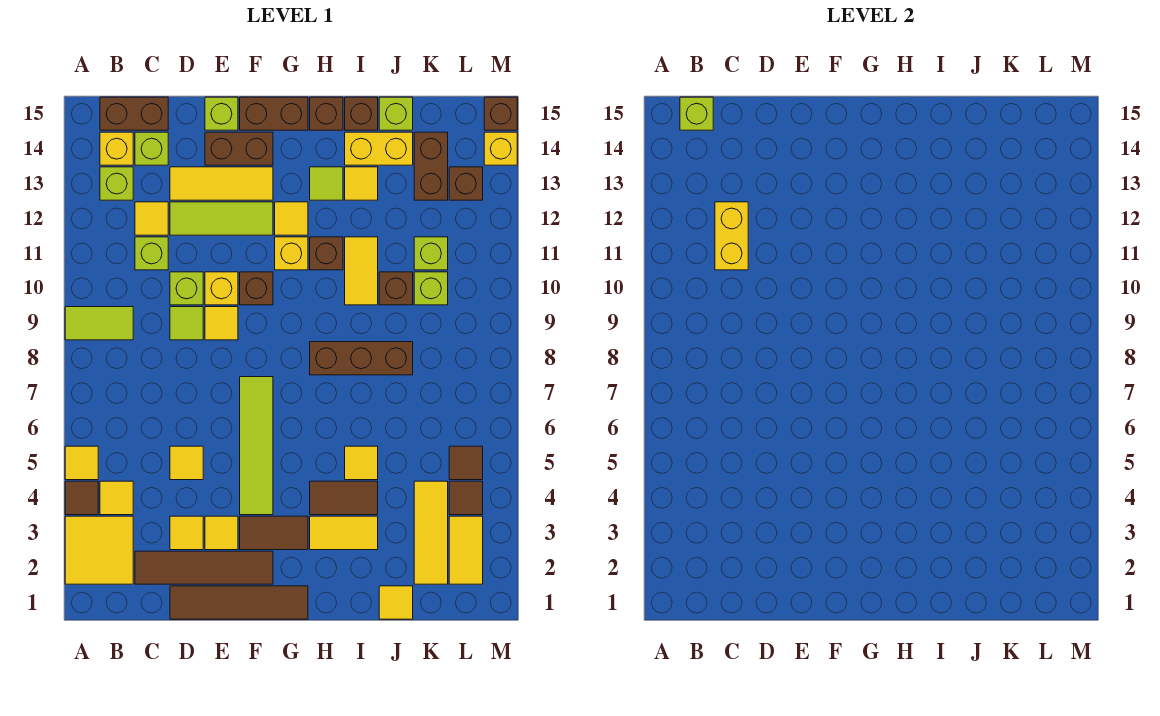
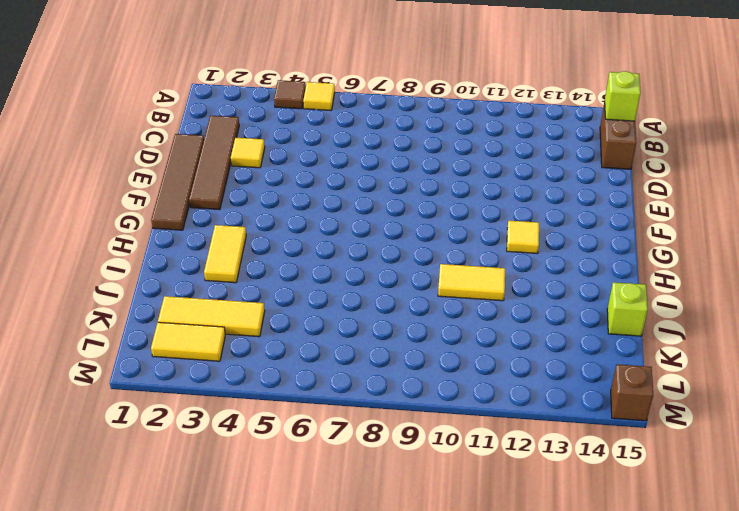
none -> yellow 2x2 tile [65,516,133,584]
none -> lime 1x2 tile [65,307,133,340]
none -> yellow 1x1 tile [100,481,133,515]
none -> lime 1x1 brick [100,167,133,200]

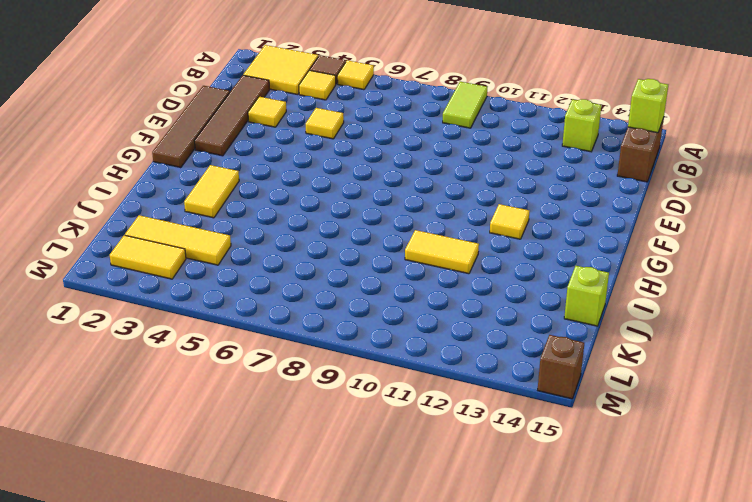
none -> yellow 1x1 brick [100,132,133,165]
none -> lime 1x1 brick [135,237,168,270]
none -> yellow 1x1 tile [135,202,168,235]
none -> lime 1x1 brick [135,132,168,165]

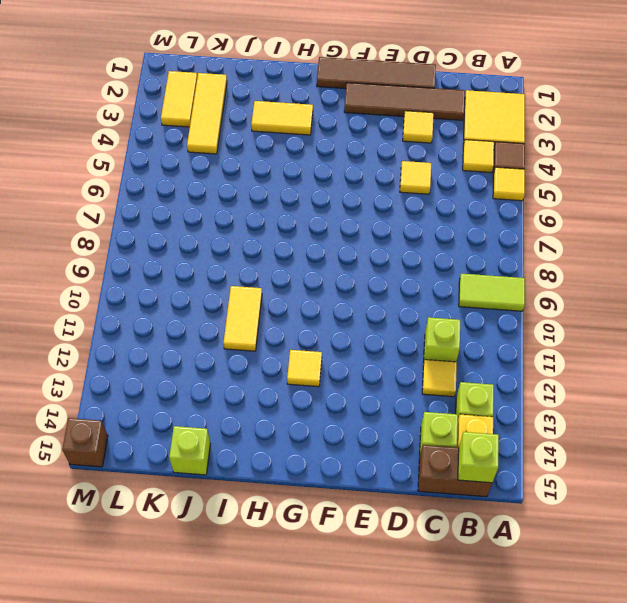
none -> lime 1x1 tile [170,307,203,340]
none -> lime 1x1 brick [170,272,203,305]
none -> lime 1x3 tile [170,202,273,235]
none -> yellow 1x3 tile [170,167,273,200]

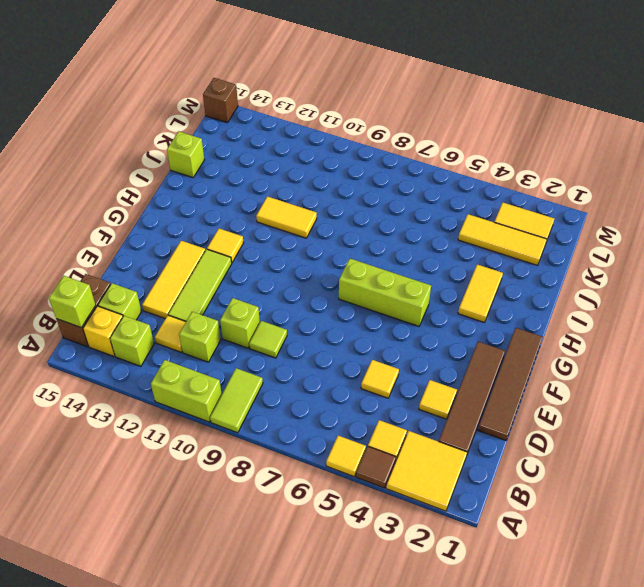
lime 1x2 brick [151,360,222,422] -> none
lime 1x3 brick [339,259,431,326] -> none
none -> yellow 1x1 tile [205,516,238,550]
none -> yellow 1x1 tile [205,307,238,340]
none -> yellow 1x1 brick [205,272,238,305]
none -> brown 1x2 brick [205,132,273,165]

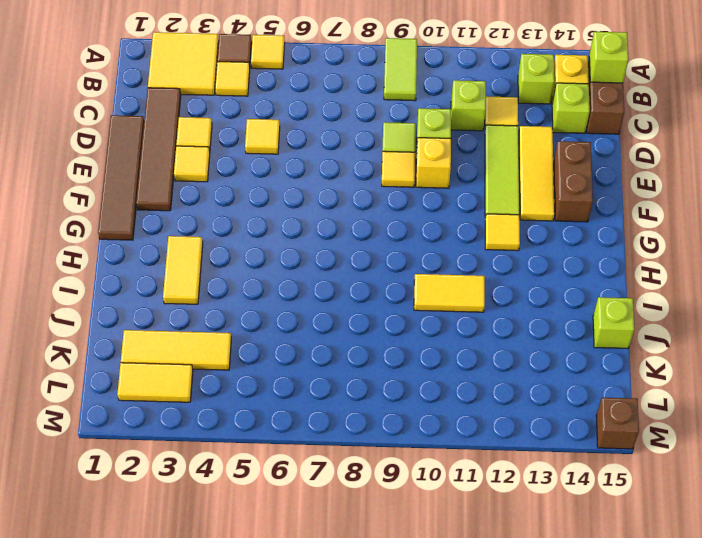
none -> lime 1x1 brick [205,97,238,130]
none -> brown 1x2 tile [240,516,308,550]
none -> lime 1x4 tile [240,377,273,515]
none -> brown 1x1 brick [240,272,273,305]

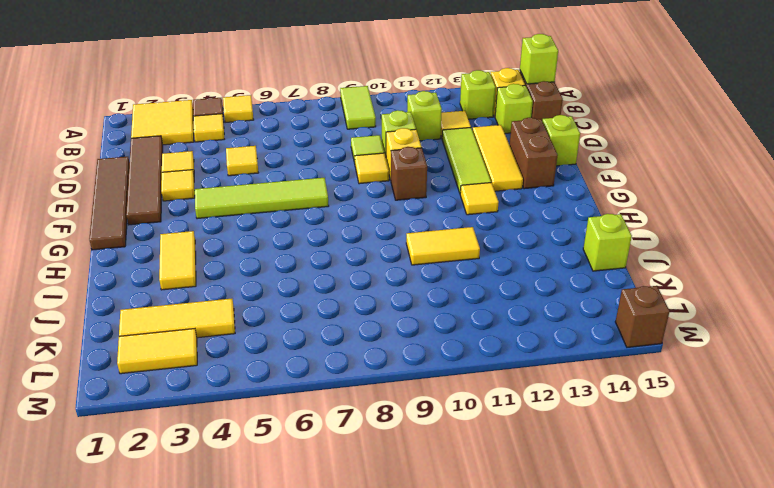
none -> brown 1x2 tile [240,516,308,550]
none -> brown 1x2 brick [240,97,308,130]
none -> yellow 1x1 brick [275,237,308,270]
none -> brown 1x2 tile [310,481,378,515]

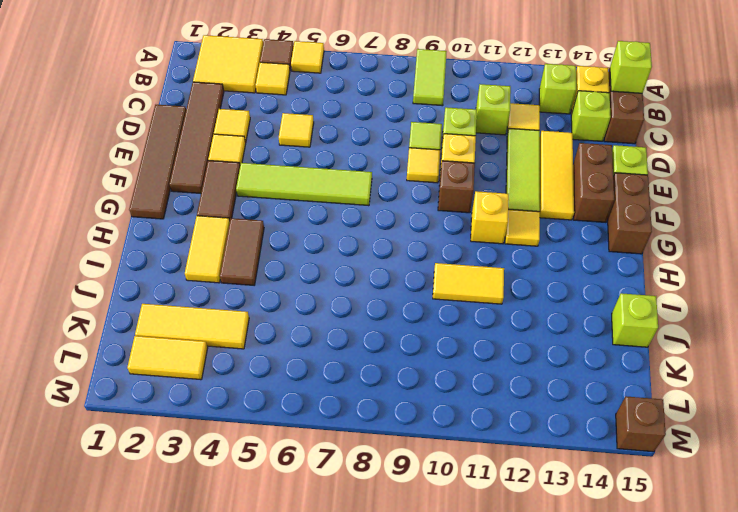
none -> brown 1x3 brick [310,342,413,375]
none -> brown 1x1 brick [310,237,343,270]
none -> lime 1x1 tile [310,167,343,200]
none -> brown 1x1 brick [310,97,343,130]

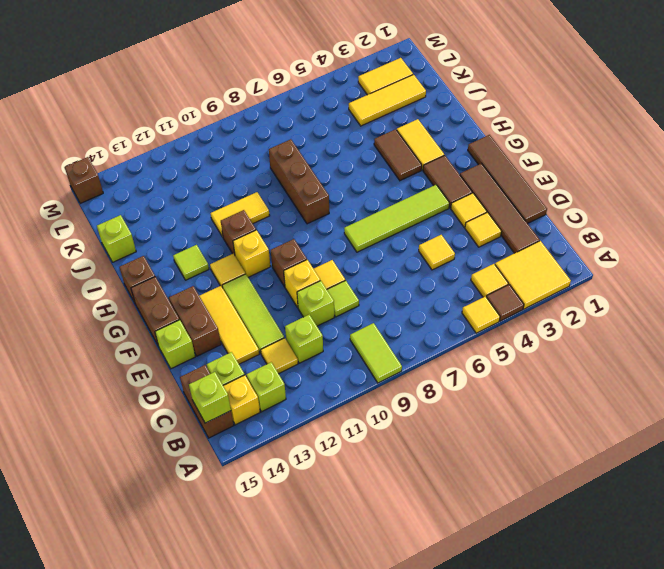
none -> yellow 1x1 tile [345,446,378,480]
none -> yellow 1x1 tile [345,167,378,200]
none -> yellow 1x2 brick [345,132,413,165]
none -> brown 1x1 brick [345,97,378,130]

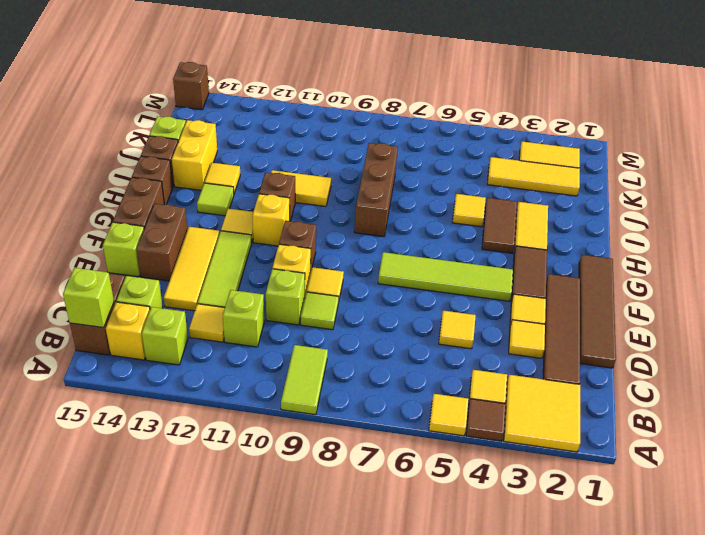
none -> yellow 1x1 tile [379,586,413,619]
none -> brown 1x1 brick [379,272,413,305]
none -> lime 1x1 brick [414,272,448,305]
none -> lime 1x1 brick [414,237,448,270]

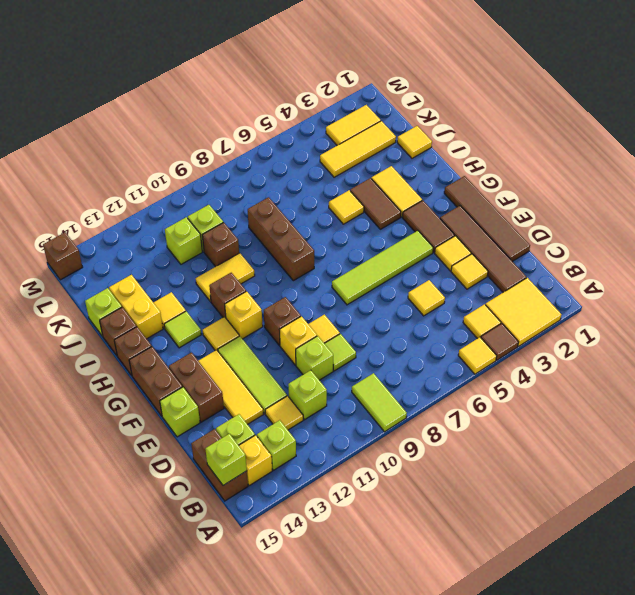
none -> brown 1x2 brick [414,132,448,200]
none -> brown 1x1 tile [449,481,483,515]
none -> brown 1x1 tile [449,446,483,480]
none -> brown 1x1 brick [449,167,483,200]

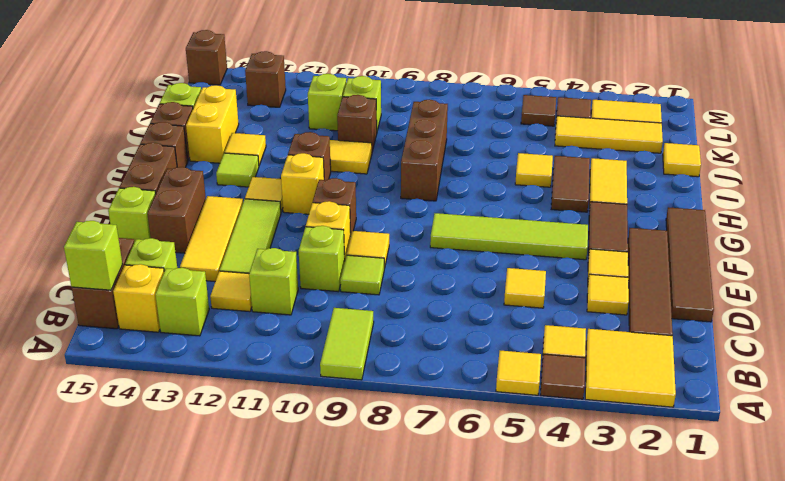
none -> brown 1x2 brick [414,132,448,200]
none -> yellow 1x1 brick [484,132,517,165]
none -> yellow 1x2 brick [715,202,748,270]

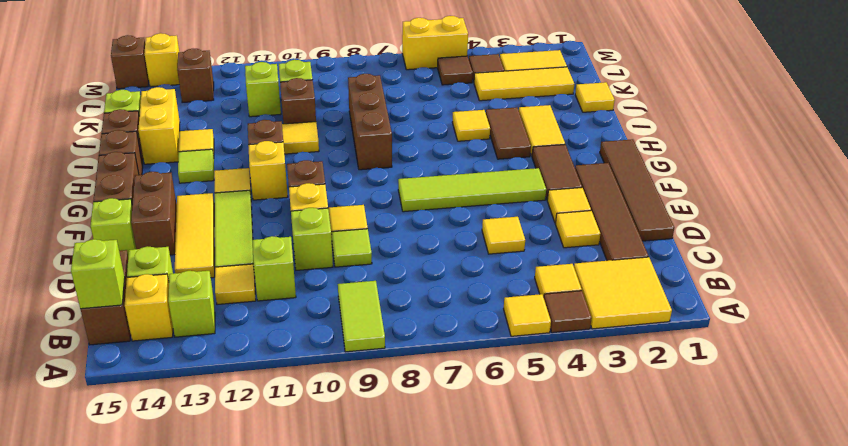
yellow 1x2 brick [402,16,468,70] -> yellow 1x2 brick moved to [715,202,748,270]
none -> brown 1x2 brick [414,132,448,200]

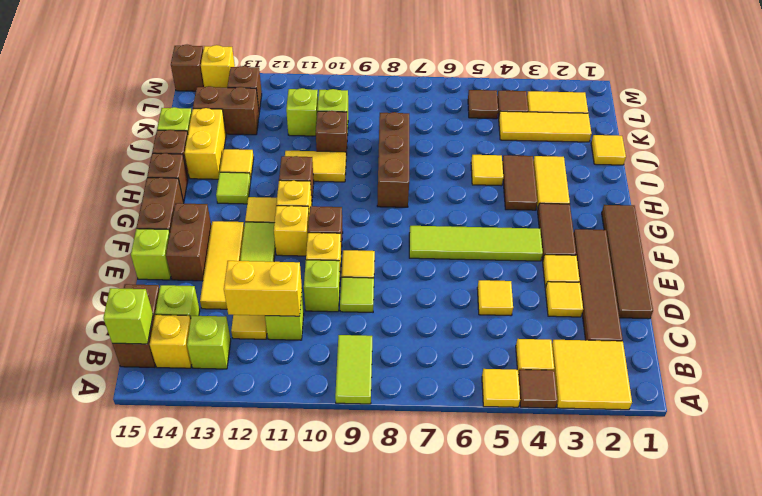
yellow 1x1 brick [274,206,309,256] -> none

